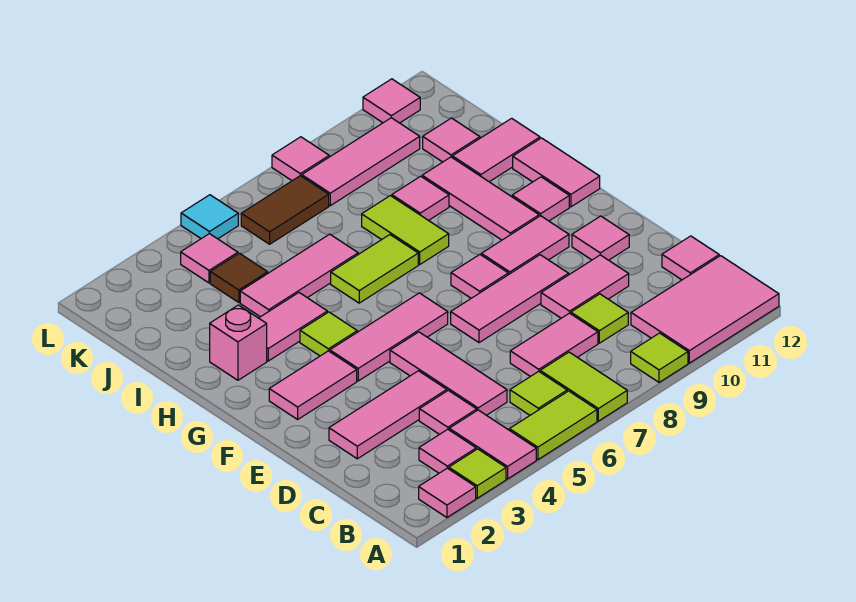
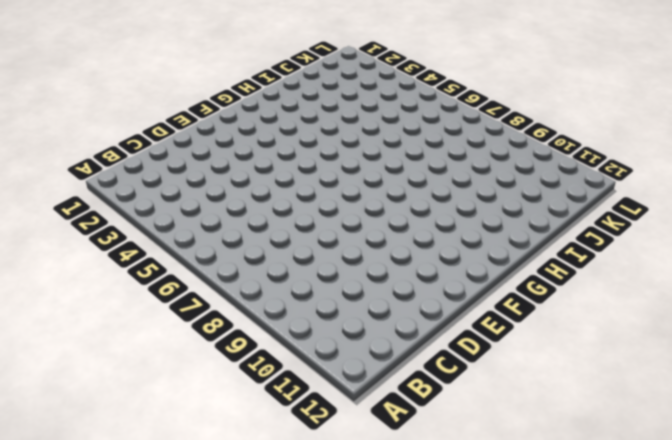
none -> pink 1x1 tile [419,468,476,517]
none -> lime 1x1 tile [449,449,506,498]
none -> pink 1x2 tile [449,410,536,479]
none -> lime 1x2 tile [509,391,597,460]

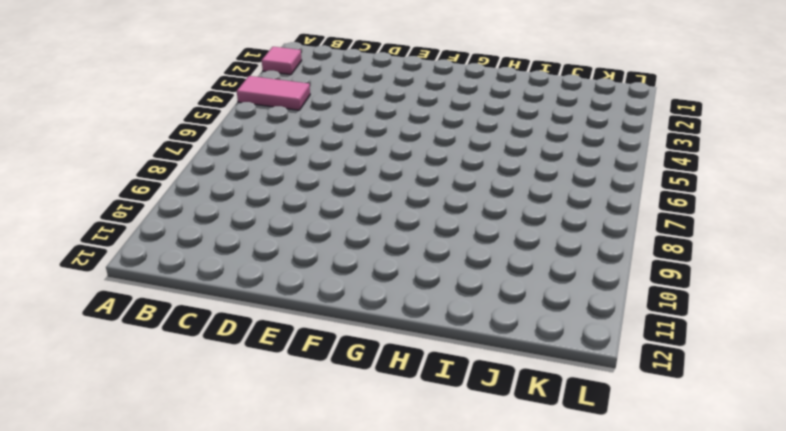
none -> lime 1x1 tile [449,449,506,498]
none -> lime 1x2 tile [509,391,597,460]
none -> lime 1x2 tile [540,352,627,421]
none -> lime 1x1 tile [631,333,688,382]

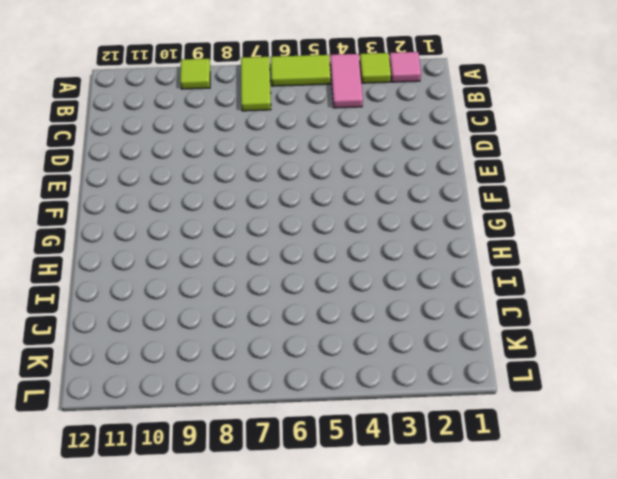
none -> pink 2x3 tile [631,256,779,363]
none -> pink 1x1 tile [419,429,476,473]
none -> lime 1x1 tile [510,371,567,415]
none -> pink 1x1 tile [419,390,477,434]

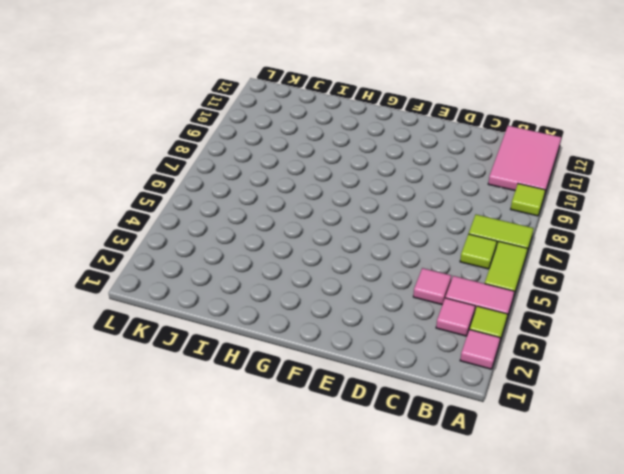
none -> pink 1x3 tile [390,332,507,415]
none -> pink 1x2 tile [510,313,598,377]
none -> lime 1x1 tile [571,294,628,343]
none -> pink 1x1 tile [662,236,719,280]

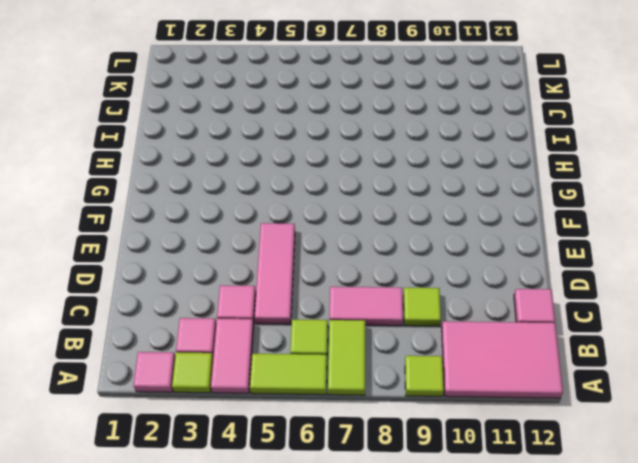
none -> pink 1x3 tile [329,371,447,459]
none -> pink 1x2 tile [541,255,629,318]
none -> pink 1x3 tile [451,255,569,343]
none -> pink 1x1 tile [572,216,629,260]

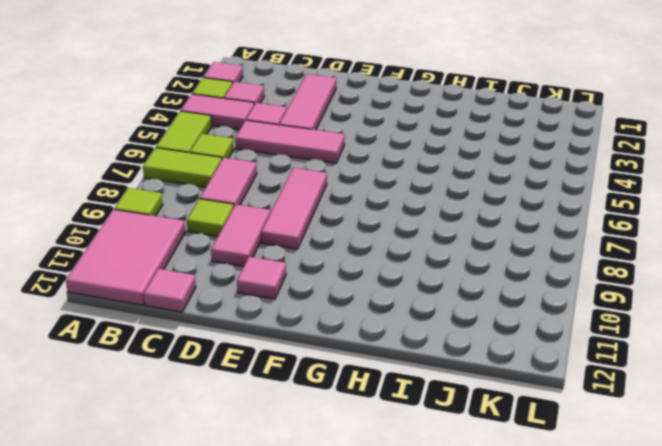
none -> pink 1x2 tile [269,351,357,419]
none -> pink 1x3 tile [330,293,448,381]
none -> pink 1x1 tile [451,254,508,298]
none -> pink 1x2 tile [481,216,569,275]

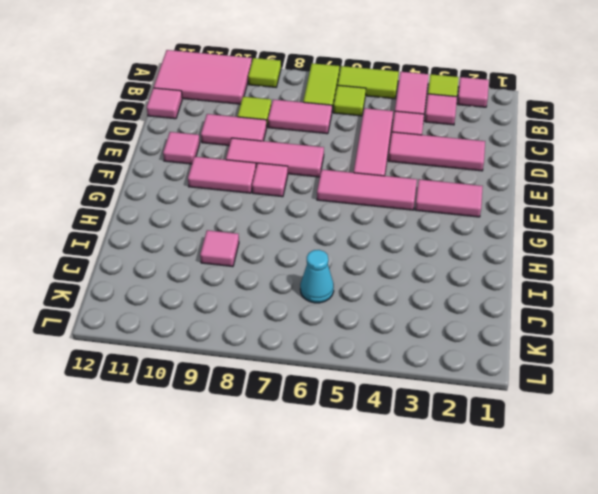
cyan 1x1 cone [300,250,334,303] -> none
none -> lime 1x1 tile [300,312,357,356]
none -> pink 1x3 tile [422,157,539,240]
none -> pink 1x1 tile [512,177,569,221]
none -> pink 1x2 tile [513,138,600,207]

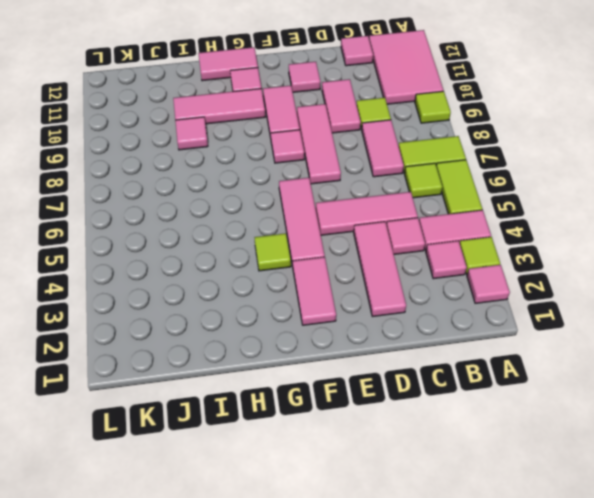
none -> pink 1x1 brick [210,305,267,380]
none -> pink 1x2 tile [259,293,327,361]
none -> lime 1x2 tile [331,235,418,303]
none -> lime 1x2 tile [362,196,449,264]

